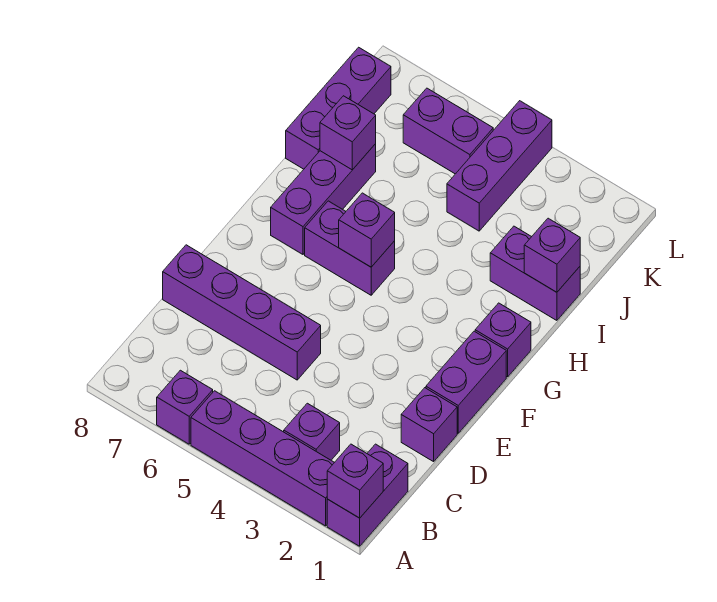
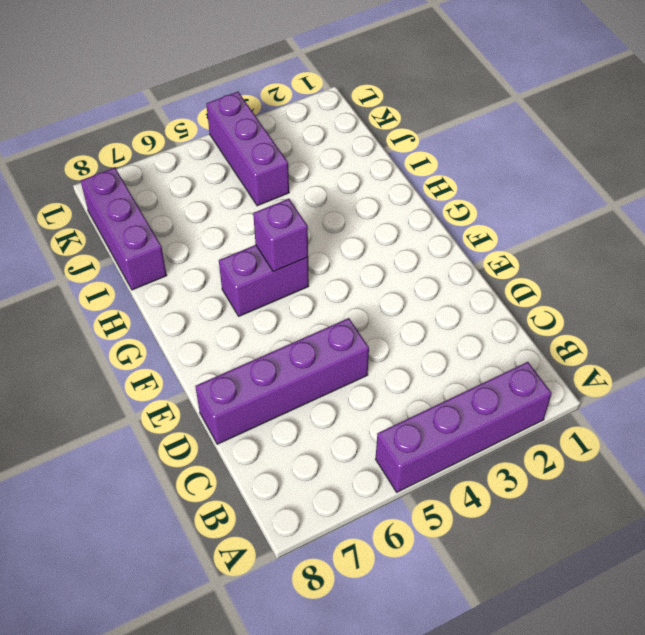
none -> purple 1x2 brick [327,444,408,546]
none -> purple 1x1 brick [157,370,213,444]
none -> purple 1x1 brick [284,403,340,460]

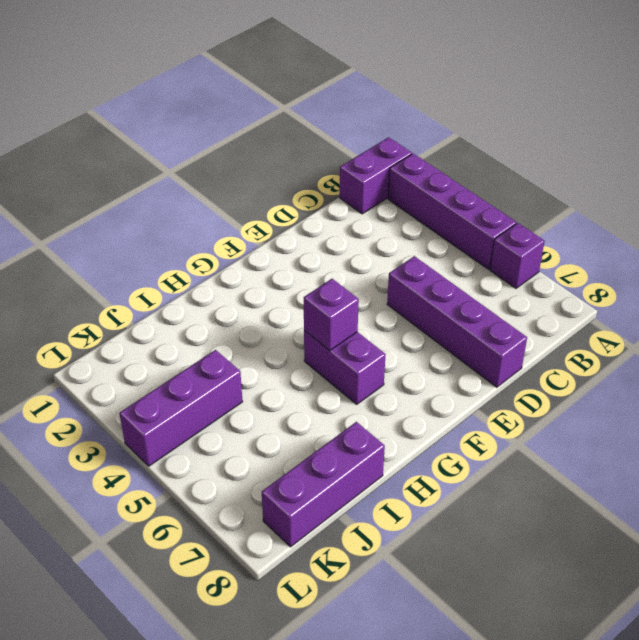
none -> purple 1x1 brick [284,403,340,460]
none -> purple 1x1 brick [401,388,457,462]
none -> purple 1x2 brick [426,331,506,433]

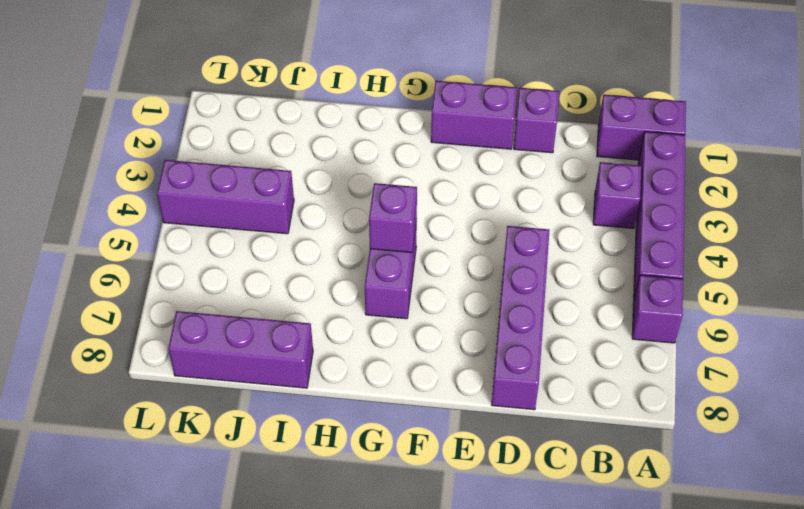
none -> purple 1x1 brick [475,303,531,377]
none -> purple 1x3 brick [271,144,376,254]
none -> purple 1x2 brick [490,226,580,320]

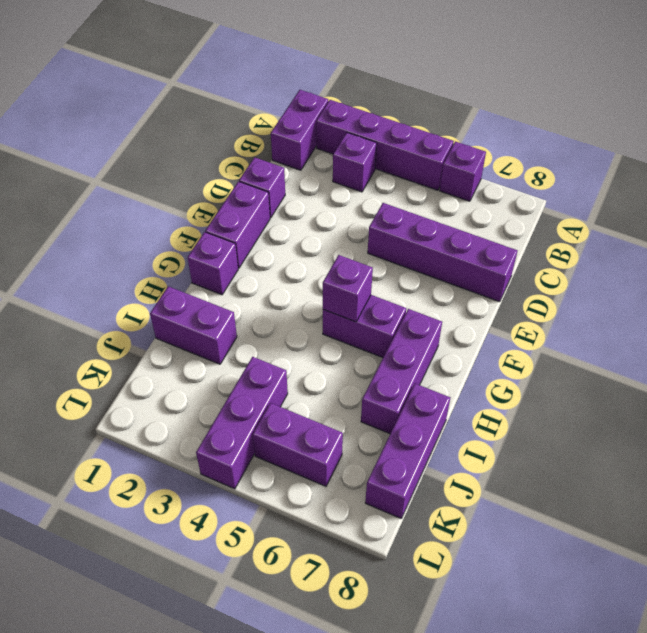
none -> purple 1x1 brick [327,444,383,518]
none -> purple 1x1 brick [524,218,580,292]
none -> purple 1x1 brick [320,96,376,170]

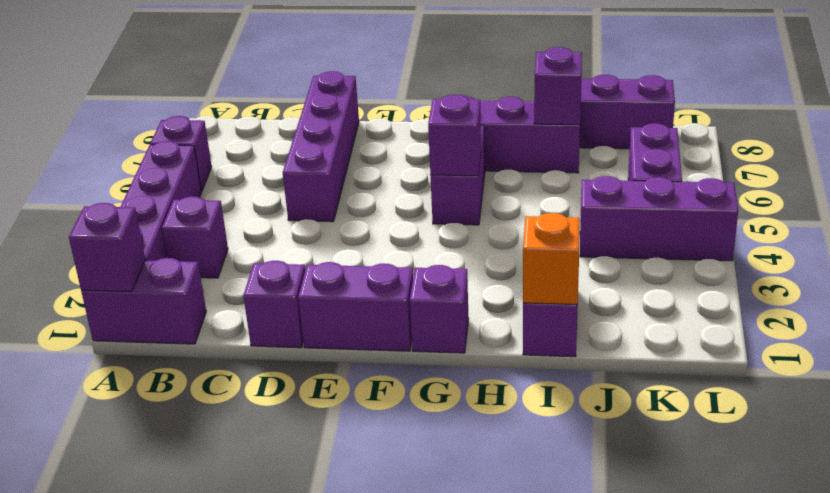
orange 1x1 brick [523,213,580,305] -> purple 1x1 brick [524,218,580,292]

